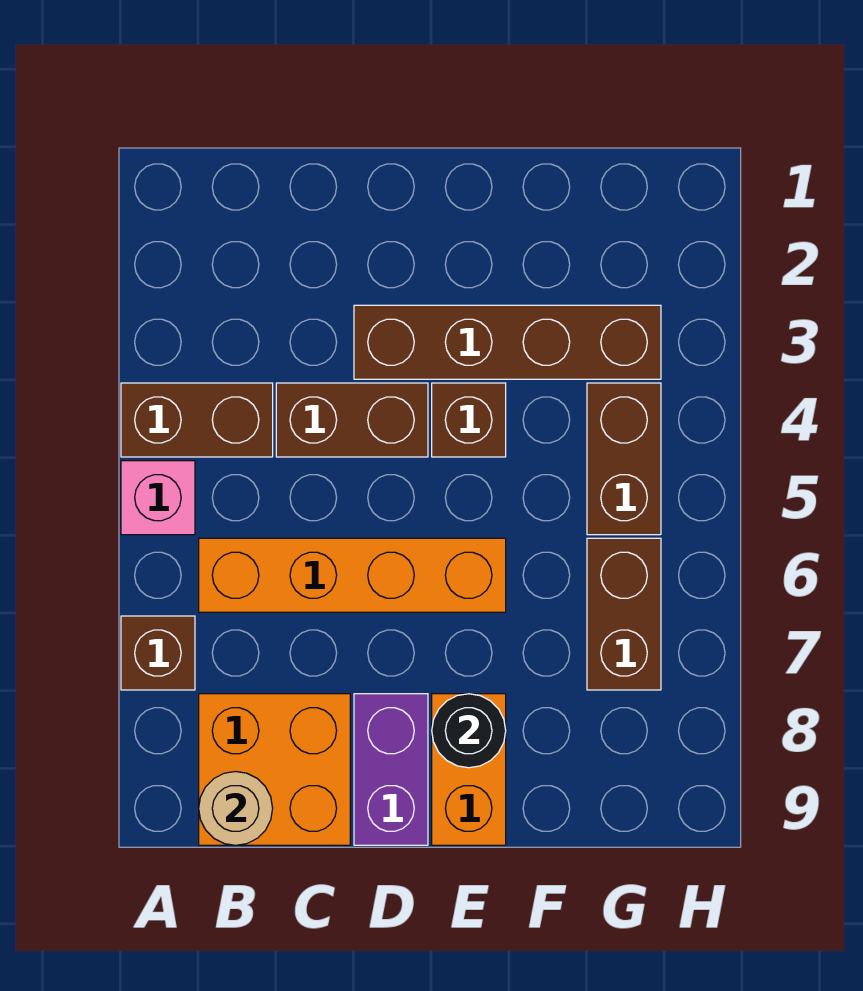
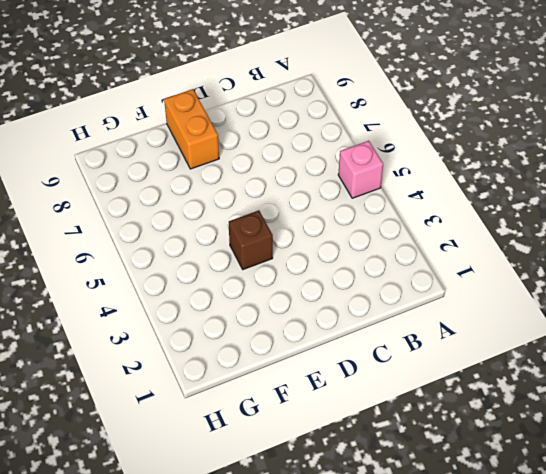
none -> brown 1x2 brick [121,383,273,457]
none -> brown 1x1 brick [121,616,195,690]
none -> orange 1x4 brick [199,538,506,612]

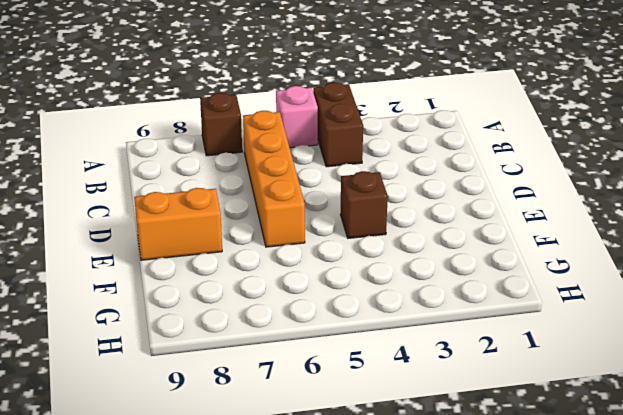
none -> orange 2x2 brick [199,694,350,845]
none -> brown 1x2 brick [276,383,428,457]
none -> brown 1x4 brick [354,305,661,379]

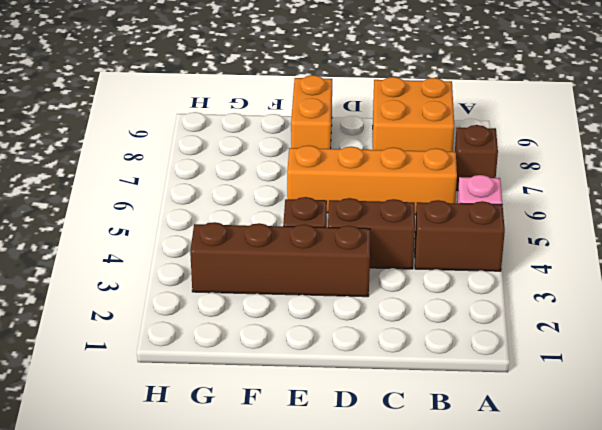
none -> purple 1x2 brick [354,694,428,845]
none -> brown 1x2 brick [587,383,661,535]
none -> brown 1x2 brick [587,538,661,690]

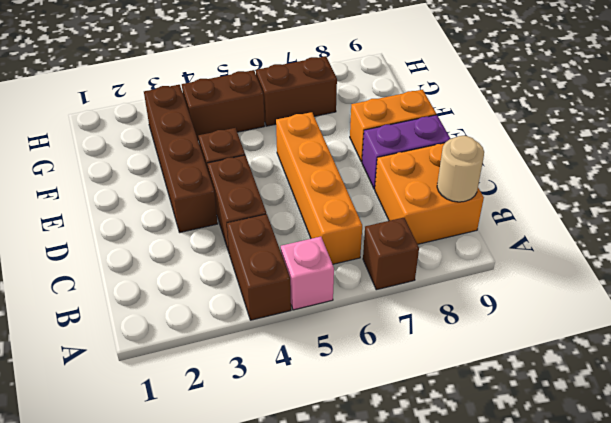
none -> black 1x1 round brick [432,694,506,768]

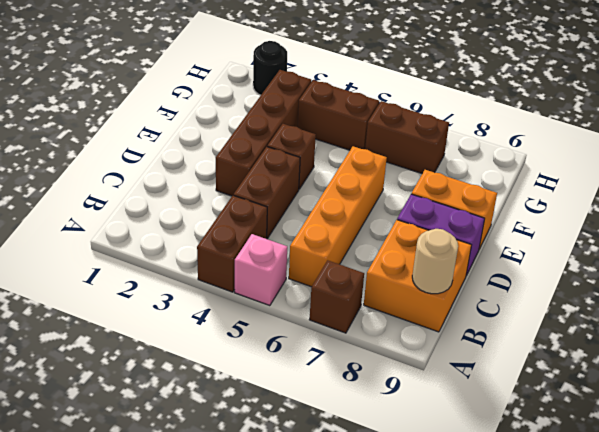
black 1x1 round brick [253,41,287,95] -> black 1x1 round brick moved to [432,694,506,768]

